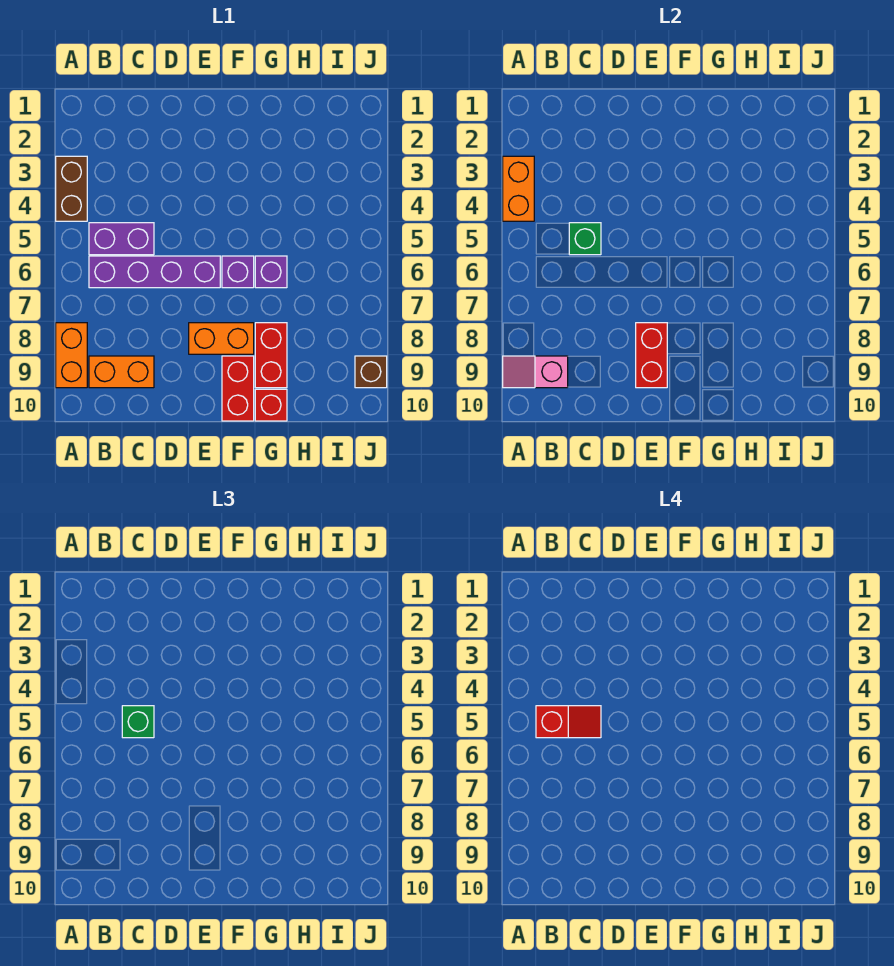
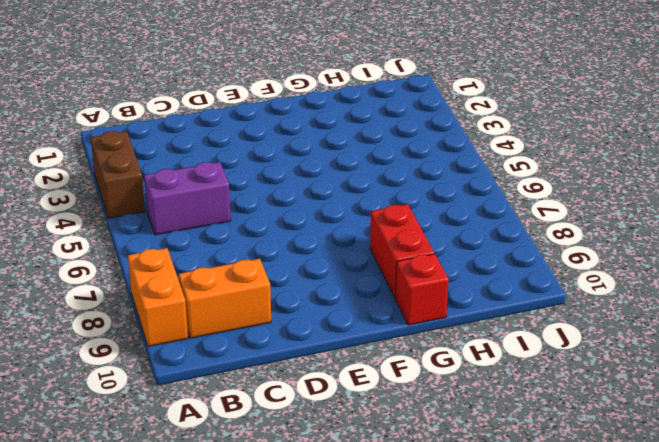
none -> purple 1x4 brick [89,256,220,288]
none -> orange 1x2 brick [189,323,254,354]
none -> purple 1x1 brick [222,256,254,288]

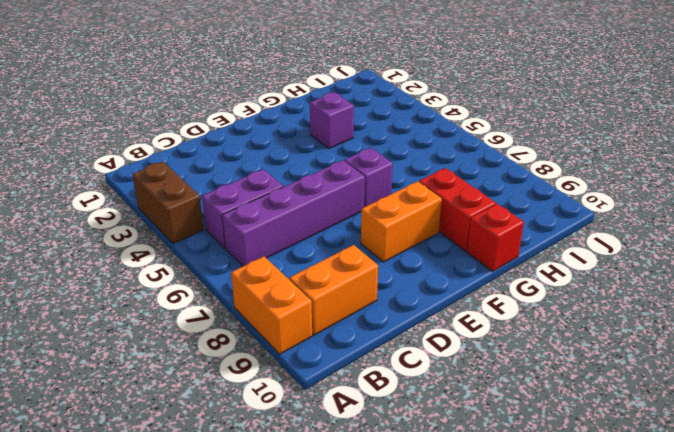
purple 1x1 brick [310,92,354,148] -> purple 1x1 brick moved to [255,256,287,288]
none -> red 1x2 brick [222,356,254,421]
none -> brown 1x1 brick [355,356,387,388]
none -> orange 1x2 brick [503,156,534,221]

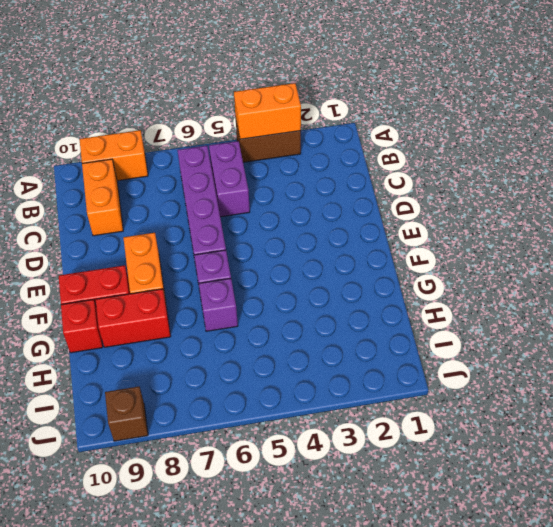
none -> pink 1x2 slope [503,356,568,388]
none -> green 1x1 brick [569,223,601,255]
none -> red 1x2 brick [636,323,667,388]

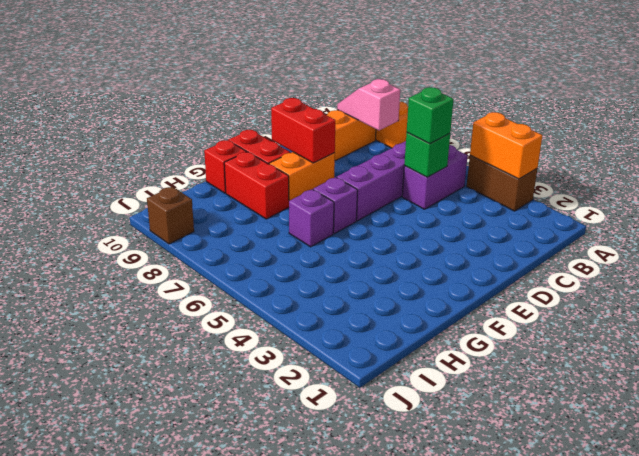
pink 1x2 slope [337,79,400,130] -> pink 1x2 slope turned to [503,356,568,388]
none -> red 1x2 slope [536,706,601,738]

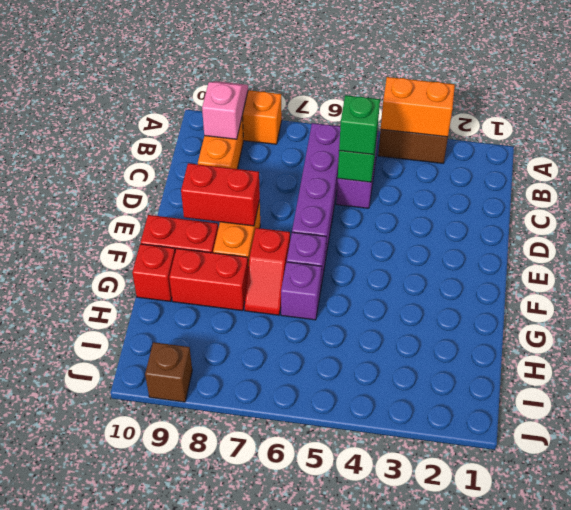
red 1x2 slope [245,228,290,315] -> red 1x2 slope moved to [536,706,601,738]

